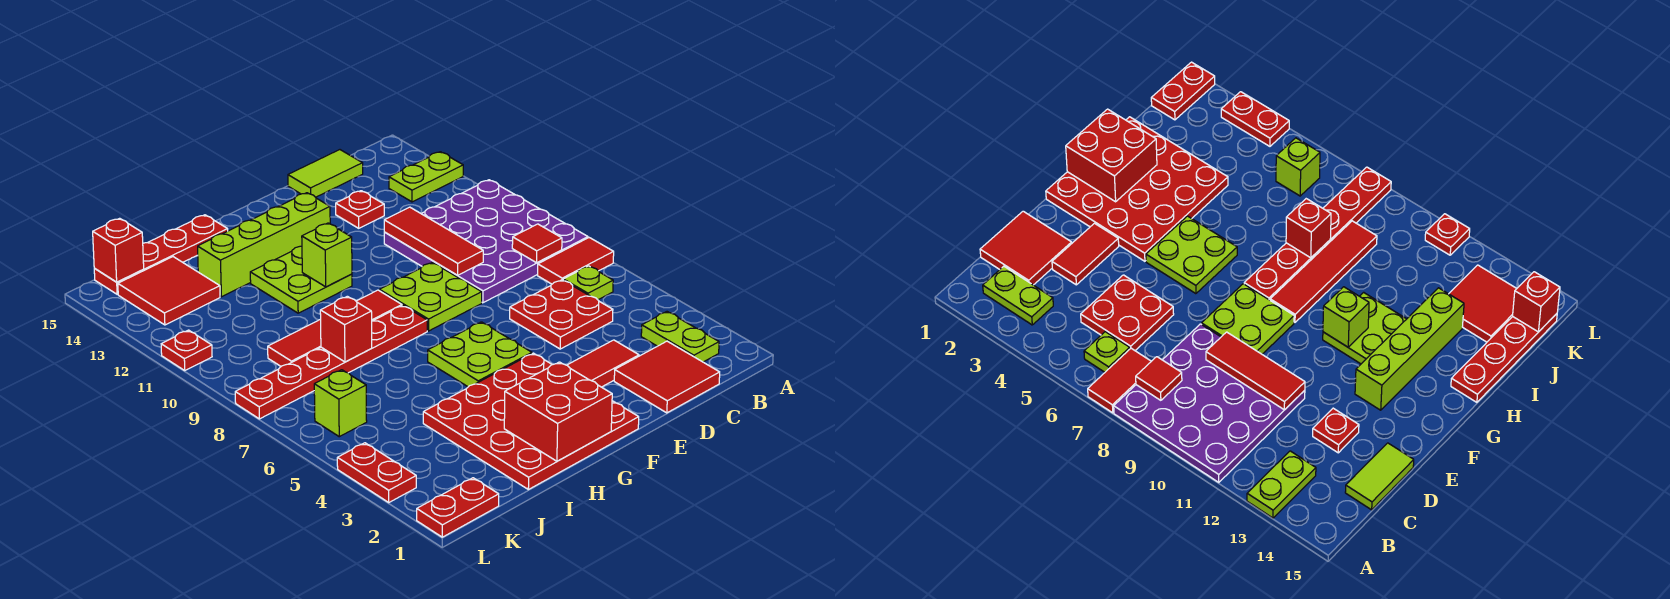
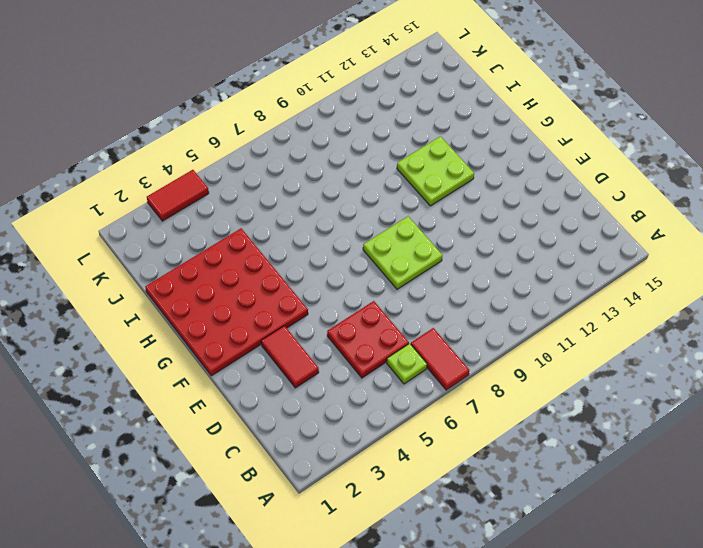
red 1x2 tile [147,170,209,221] -> red 1x2 plate [337,443,416,502]
none -> purple 4x4 plate [384,180,588,303]
none -> lime 1x2 plate [389,152,463,202]
none -> lime 1x2 plate [641,312,719,362]

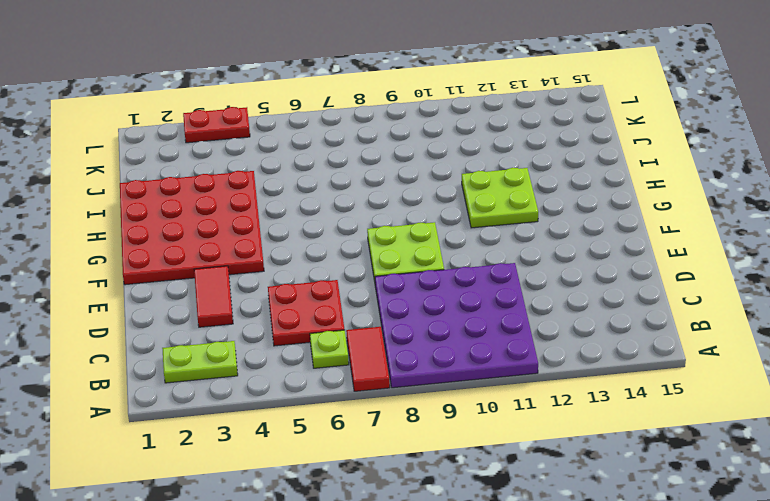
none -> lime 1x2 plate [389,152,463,202]
none -> red 2x2 tile [614,341,720,413]
none -> lime 1x2 tile [288,150,363,197]

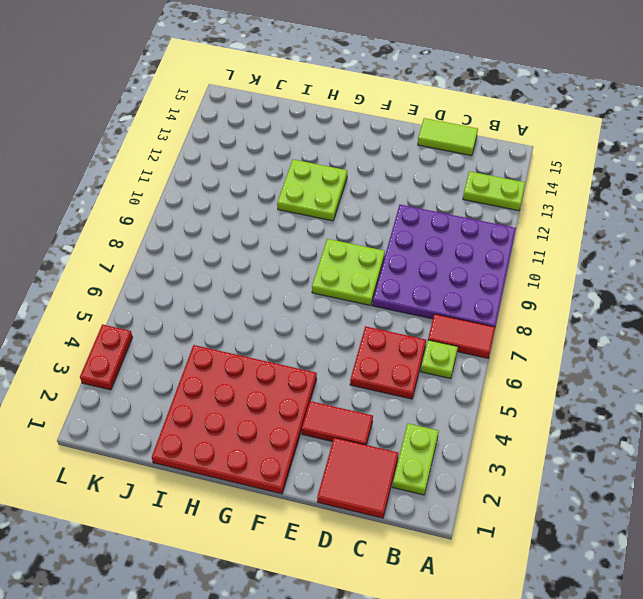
none -> red 1x1 plate [336,191,384,228]
none -> lime 2x2 plate [428,322,532,387]
none -> lime 1x4 brick [198,193,330,297]

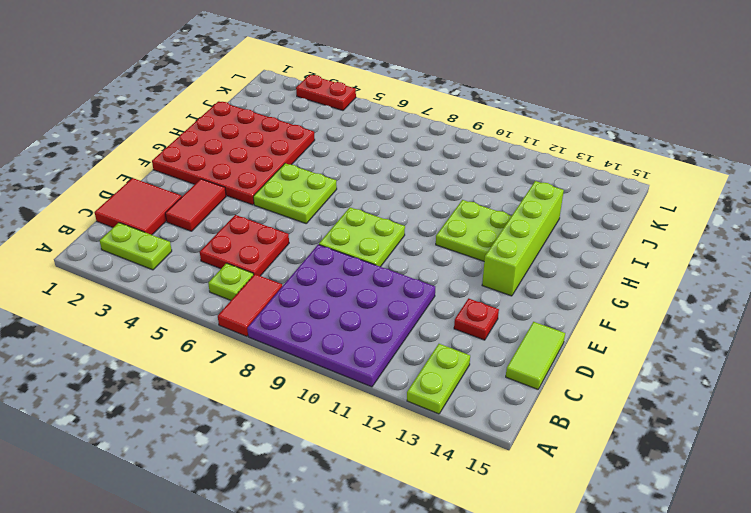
none -> red 1x6 plate [235,305,427,419]
none -> red 1x4 tile [268,290,402,366]
none -> red 1x4 plate [94,215,228,294]

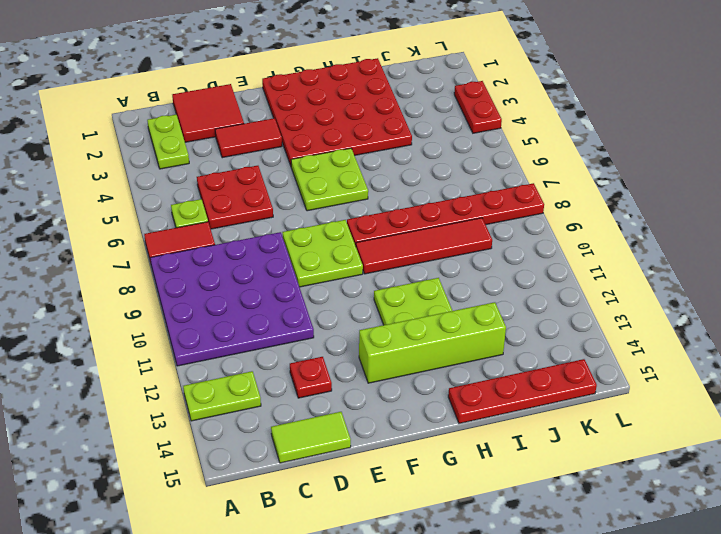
none -> red 2x2 tile [118,257,220,325]
none -> red 1x2 plate [417,478,499,537]
none -> lime 1x1 brick [314,370,367,437]

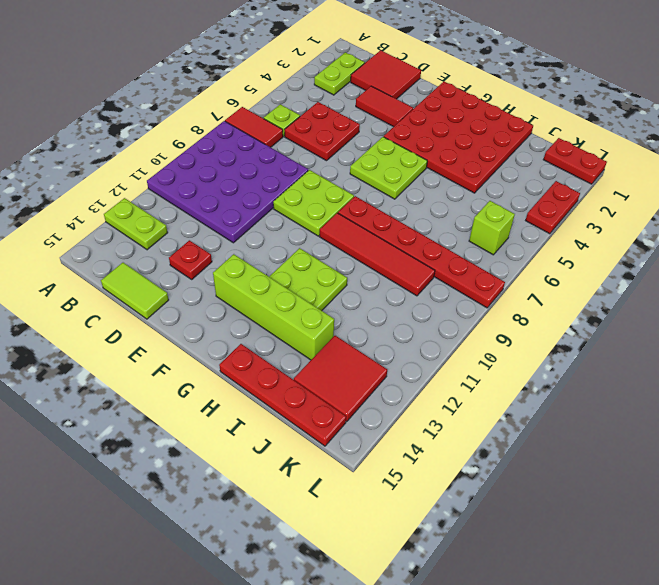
none -> red 1x1 plate [161,330,212,370]
none -> red 1x1 tile [512,224,562,263]
none -> red 1x3 tile [384,207,483,275]

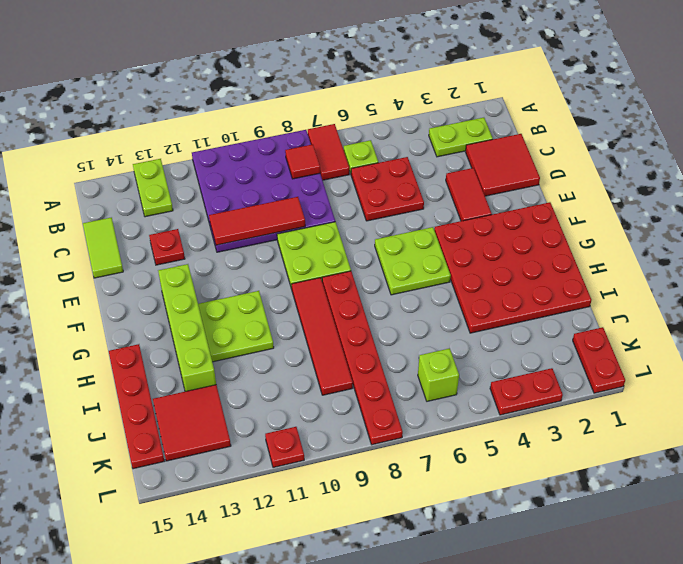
none -> red 2x2 brick [504,362,612,461]
none -> lime 1x1 brick [302,223,352,287]
none -> red 1x1 brick [320,296,372,362]

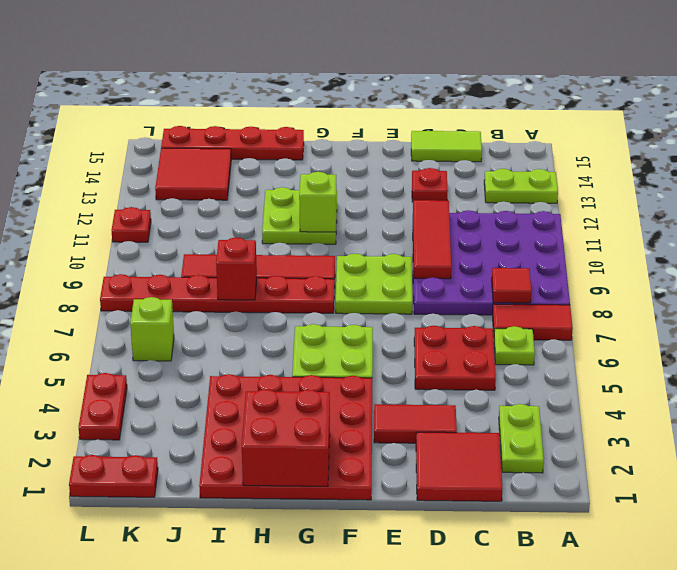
none -> lime 1x4 brick [198,193,330,297]
none -> red 1x1 brick [93,218,144,282]

